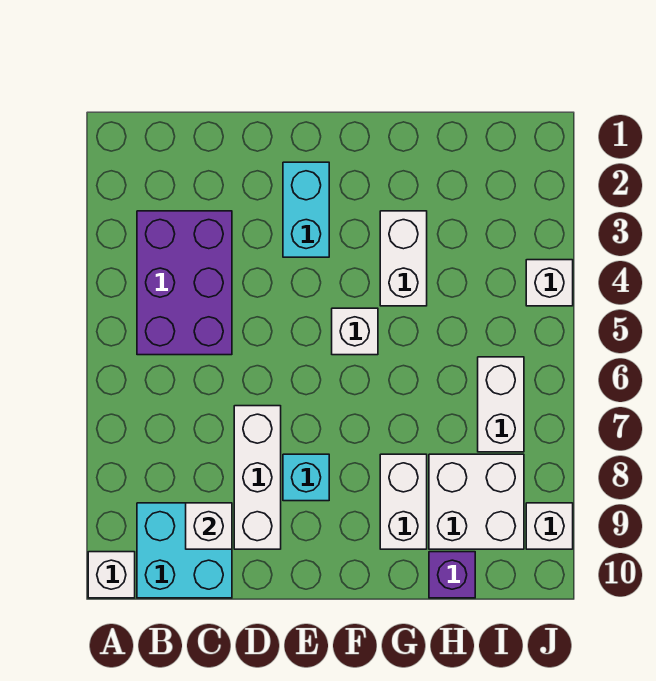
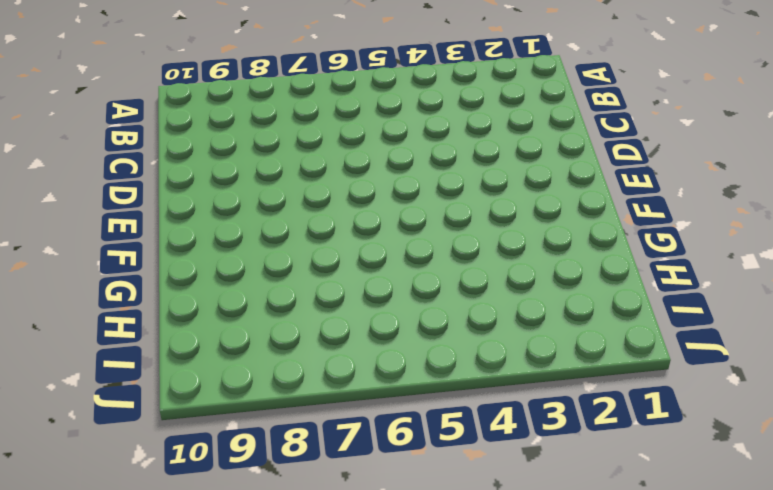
none -> white 1x1 brick [88,552,135,598]
none -> purple 2x3 brick [137,211,232,355]
none -> cyan 2x2 brick [137,503,232,598]

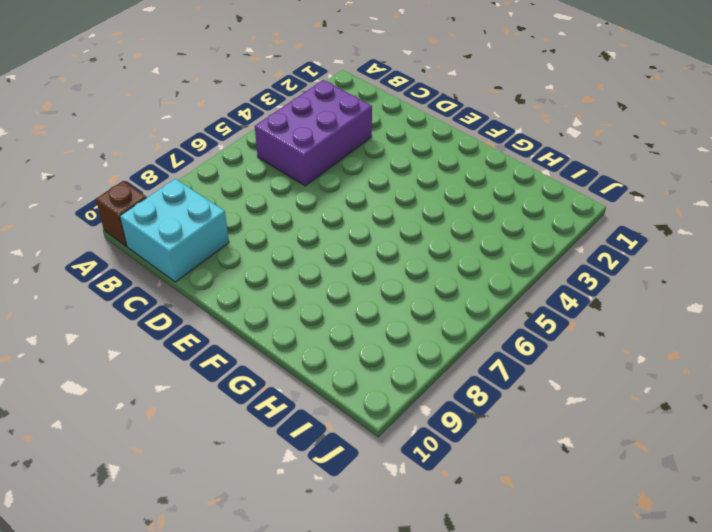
brown 1x1 brick [96,181,146,246] -> white 1x1 brick [88,552,135,598]
none -> white 1x3 brick [234,406,281,549]
none -> cyan 1x2 brick [283,162,329,257]
none -> cyan 1x1 brick [283,454,329,501]

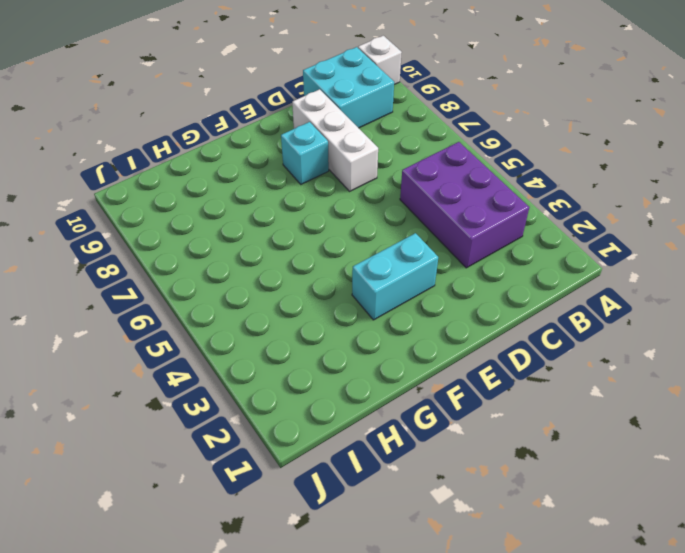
cyan 1x2 brick [352,233,438,320] -> cyan 1x2 brick turned to [283,162,329,257]
none -> white 1x1 brick [332,308,378,355]
none -> white 1x2 brick [380,211,427,306]
none -> white 1x2 brick [380,454,427,549]

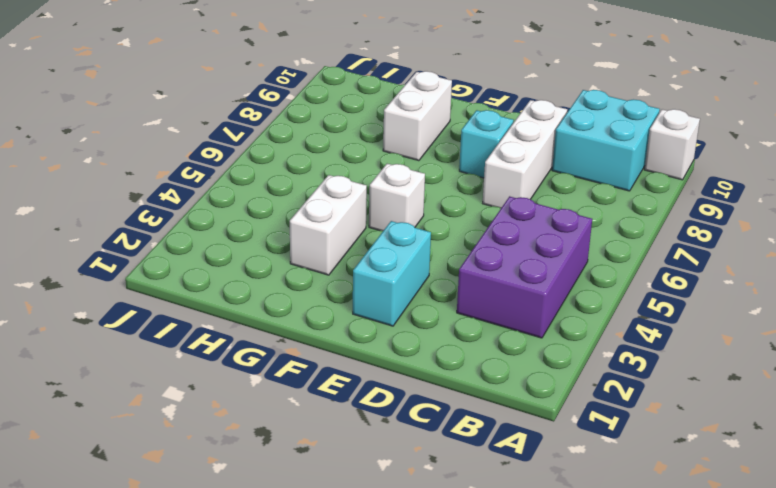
none -> white 2x2 brick [429,454,524,549]
none -> purple 1x1 brick [429,552,475,598]
none -> white 1x2 brick [478,357,524,452]

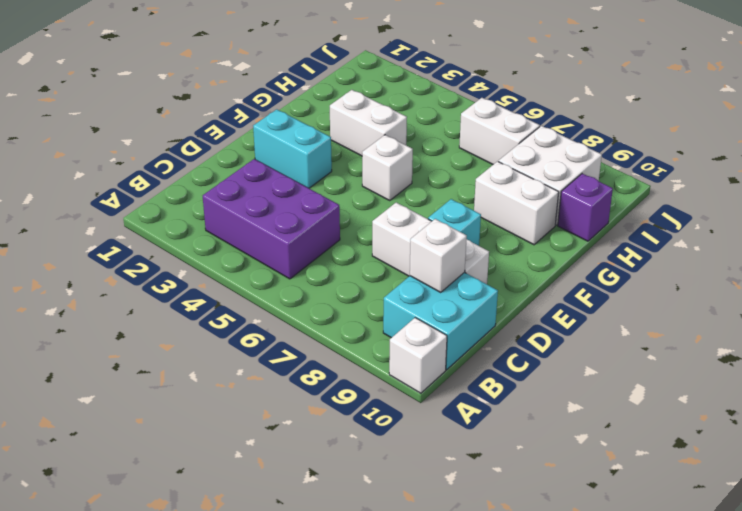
none -> white 1x1 brick [526,260,573,306]
none -> white 1x1 brick [526,503,573,549]

